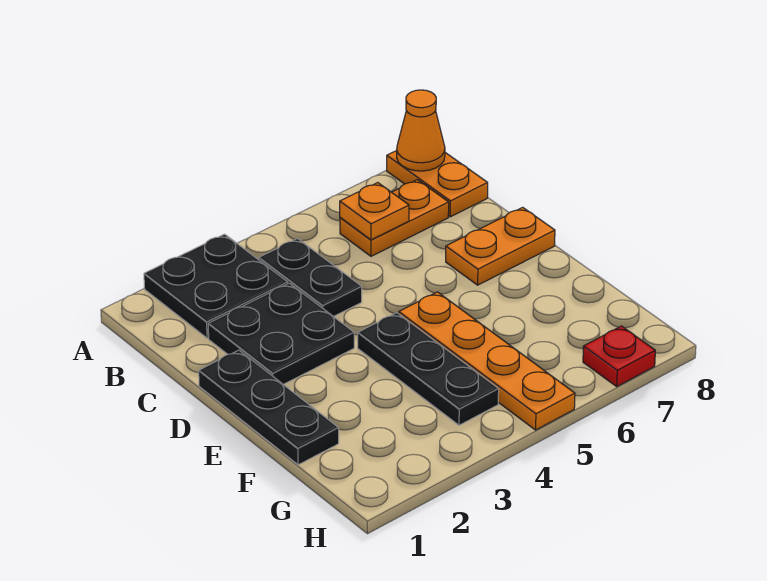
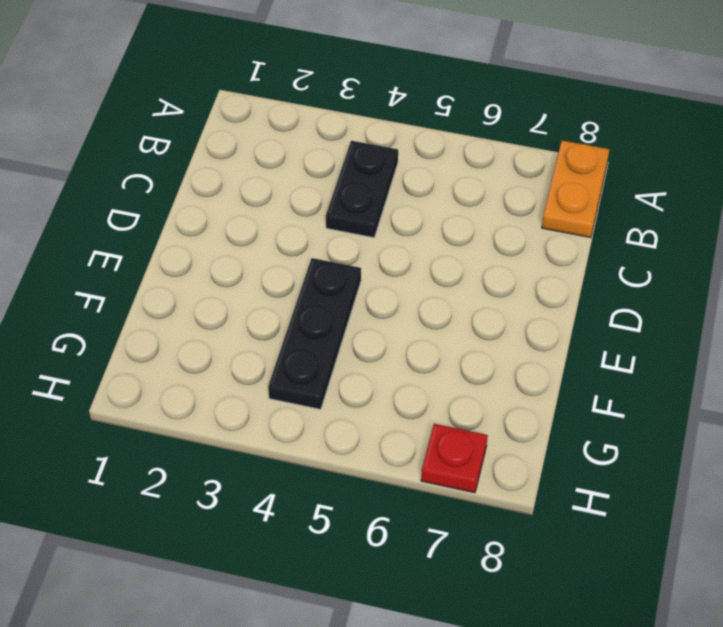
none -> black 2x2 plate [144,234,288,338]
none -> orange 1x2 plate [340,180,449,256]
none -> black 2x2 plate [208,283,354,384]

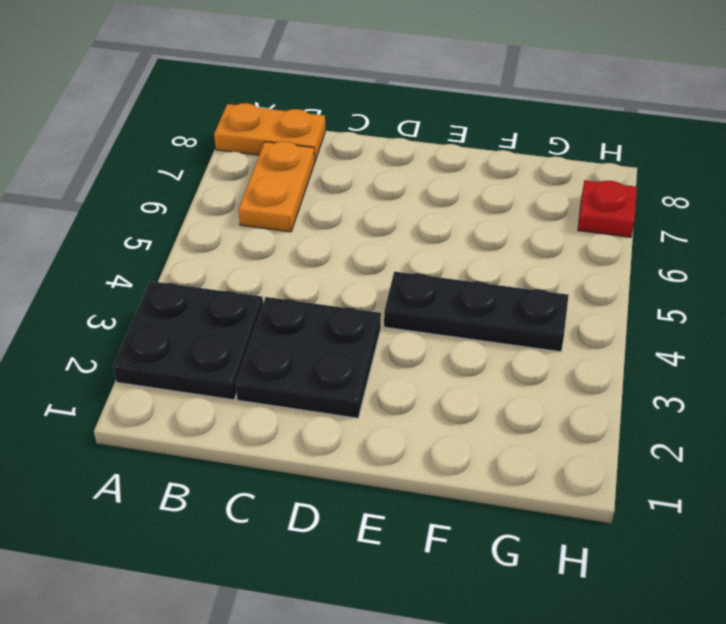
none -> black 1x2 plate [259,239,362,317]
none -> black 1x3 plate [199,350,339,465]
none -> orange 1x2 plate [446,207,555,285]

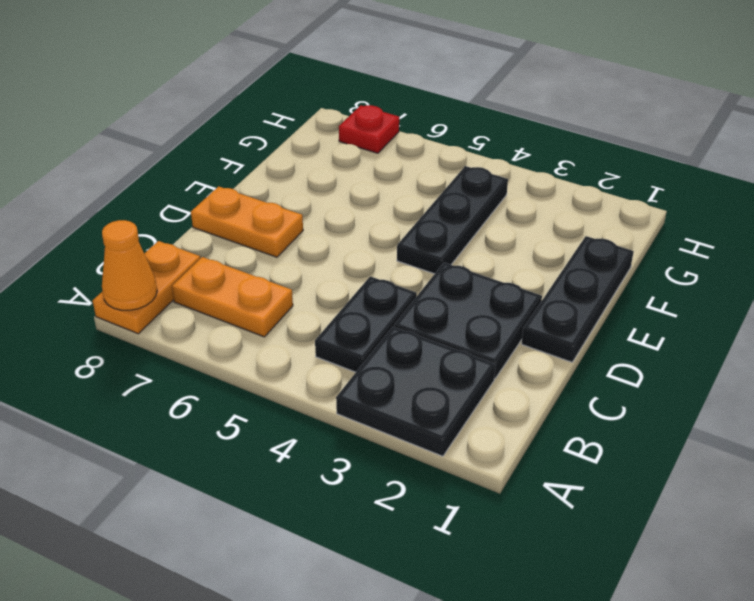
none -> orange 1x4 plate [399,292,575,430]
none -> orange 1x1 plate [340,183,409,240]

